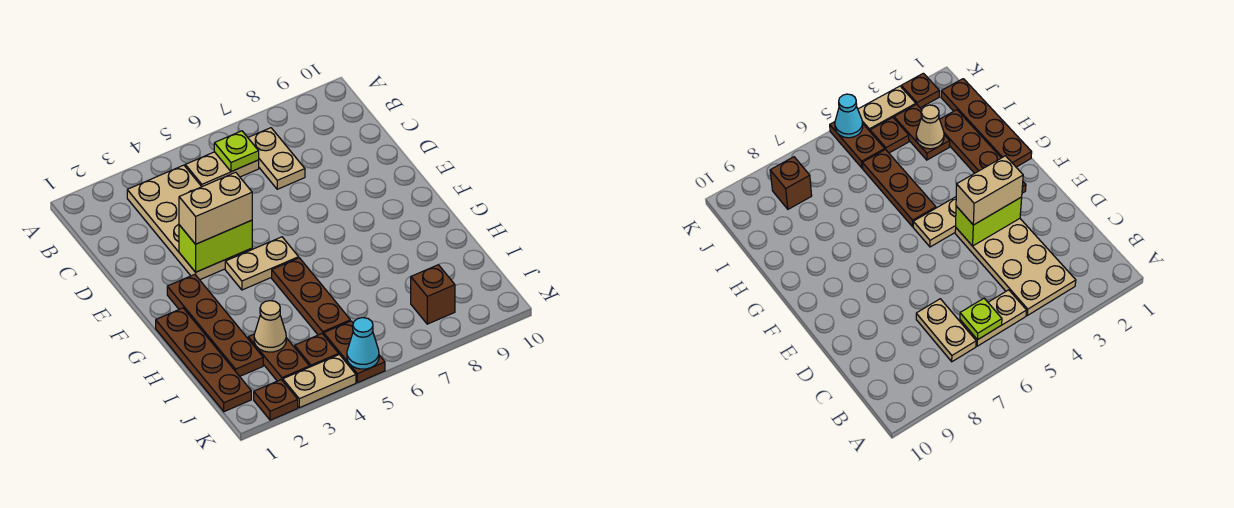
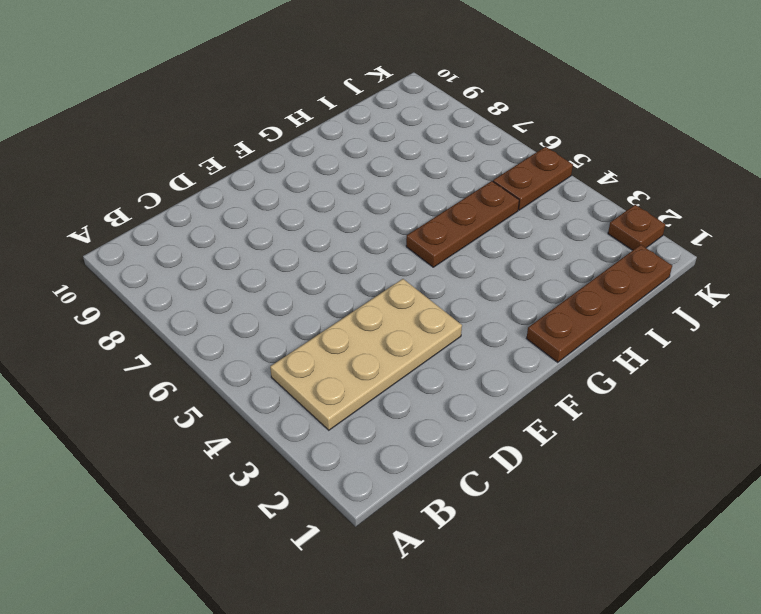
none -> tan 1x2 plate [185,152,259,187]
none -> tan 1x2 plate [248,128,305,189]
none -> brown 1x4 plate [167,274,263,376]

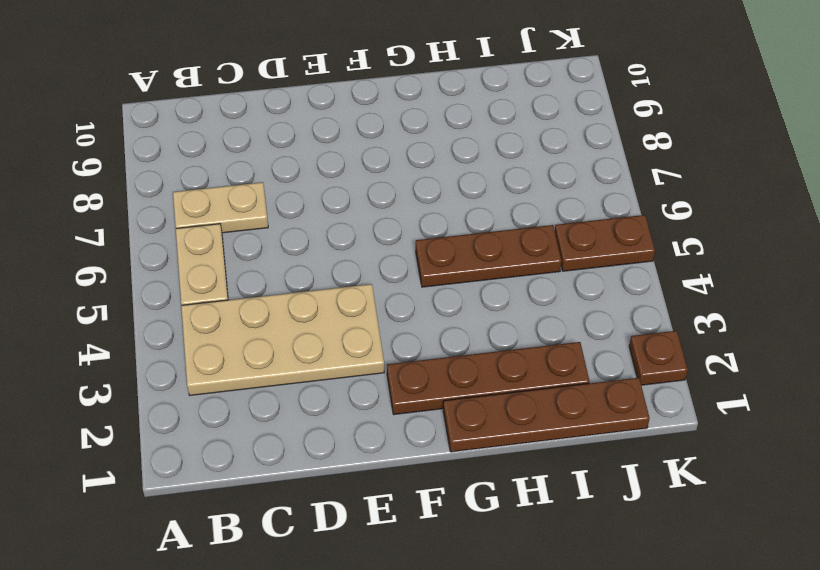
none -> tan 1x2 plate [225,237,299,290]
none -> brown 1x2 plate [248,334,310,381]
none -> brown 1x1 plate [295,334,339,367]

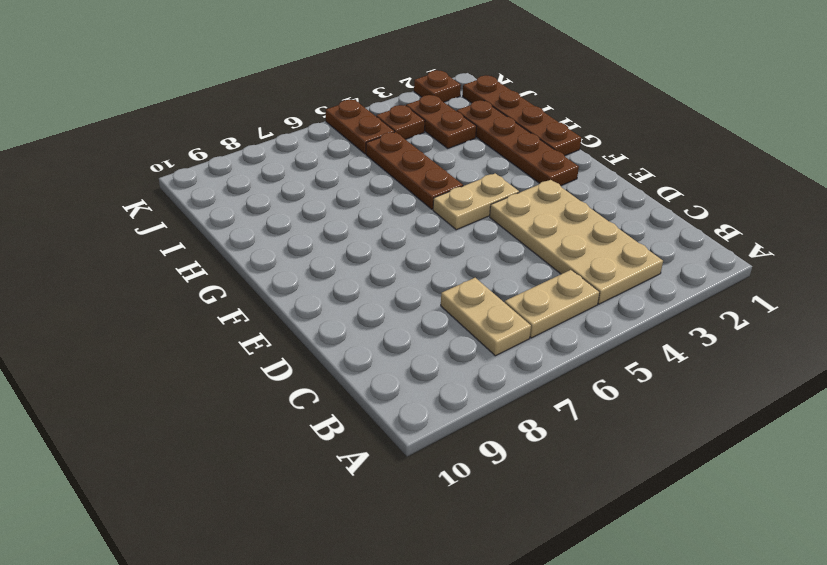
none -> brown 1x1 brick [411,265,455,324]
none -> tan 1x2 plate [283,355,356,408]
none -> lime 1x1 plate [214,131,259,172]

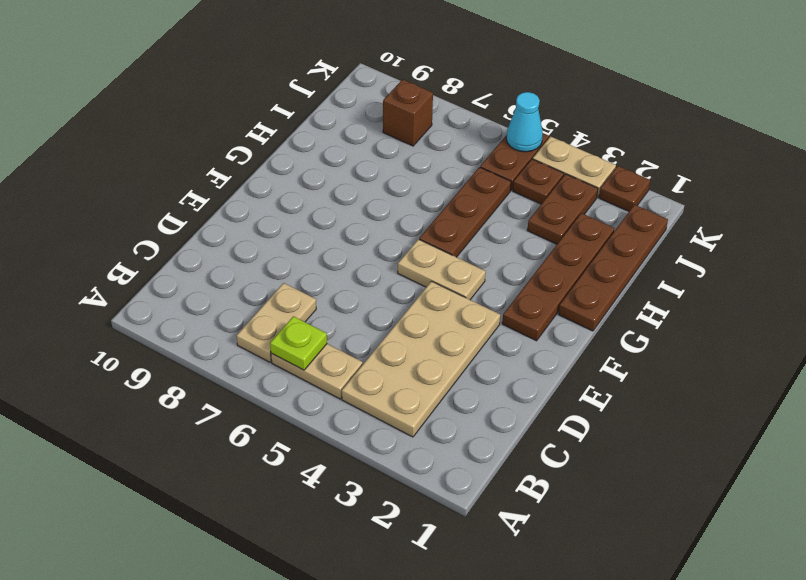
none -> lime 1x2 brick [179,220,252,272]
none -> tan 1x1 cone [254,301,286,352]
none -> tan 1x2 brick [179,172,252,244]

